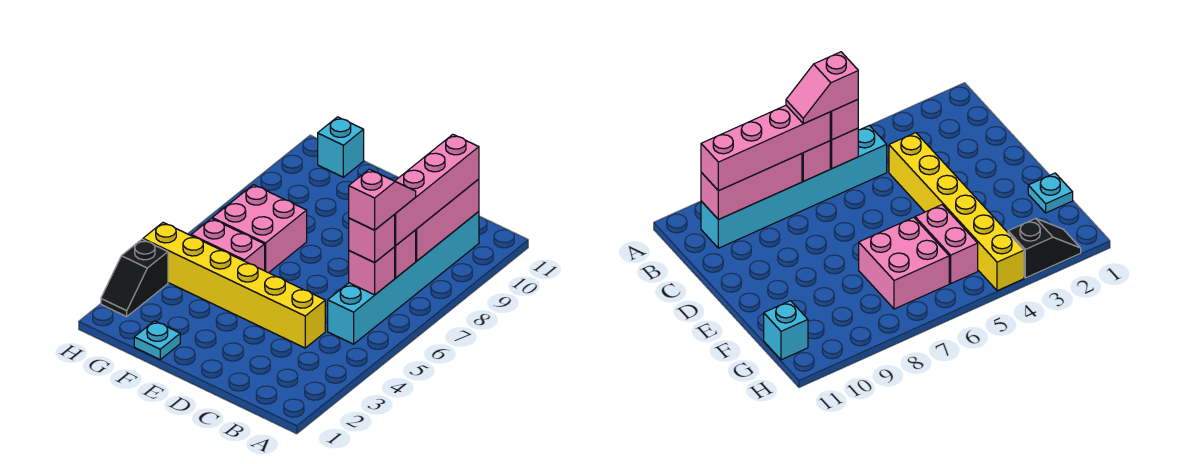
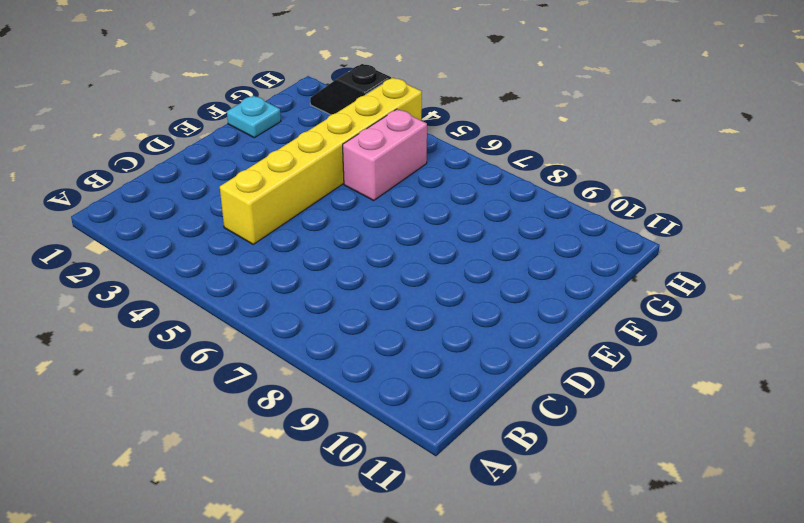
none -> cyan 1x6 brick [328,212,479,344]
none -> pink 2x2 brick [212,185,307,273]
none -> cyan 1x1 brick [318,117,364,177]

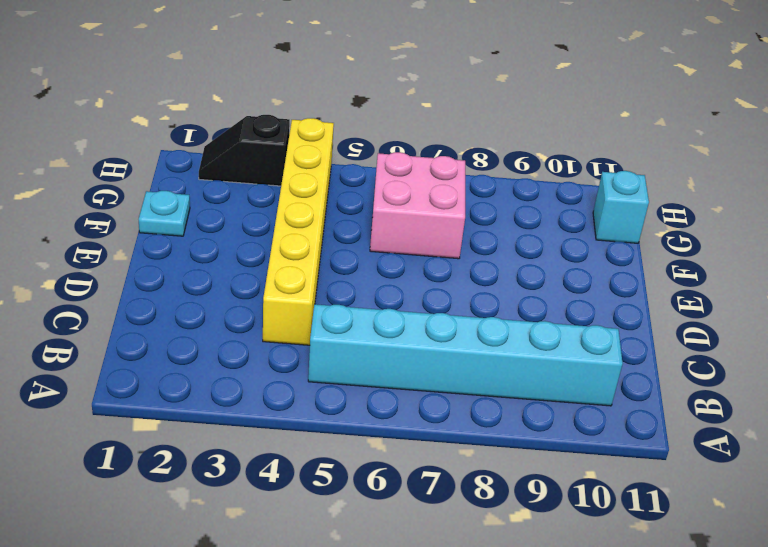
none -> pink 1x2 brick [191,219,265,271]
none -> pink 1x1 brick [349,247,395,295]
none -> pink 1x1 brick [395,230,416,278]

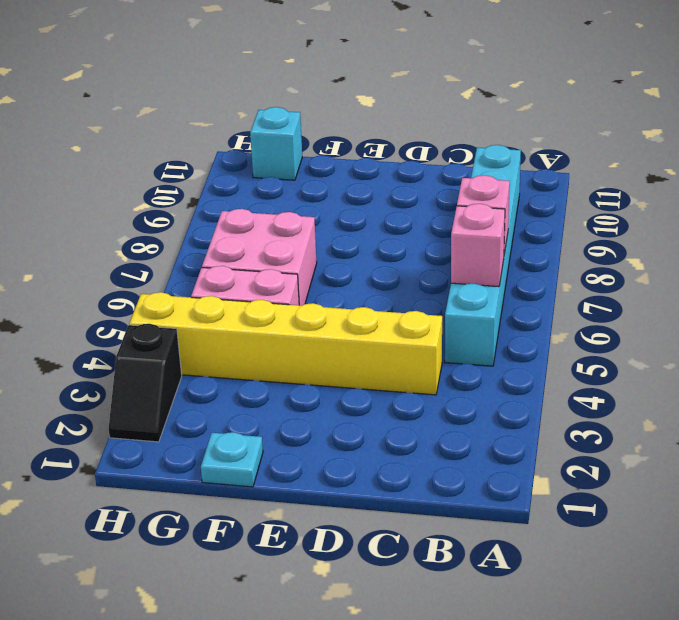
none -> pink 1x3 brick [416,179,479,261]
none -> pink 1x1 brick [349,215,395,263]
none -> pink 1x4 brick [394,135,479,246]

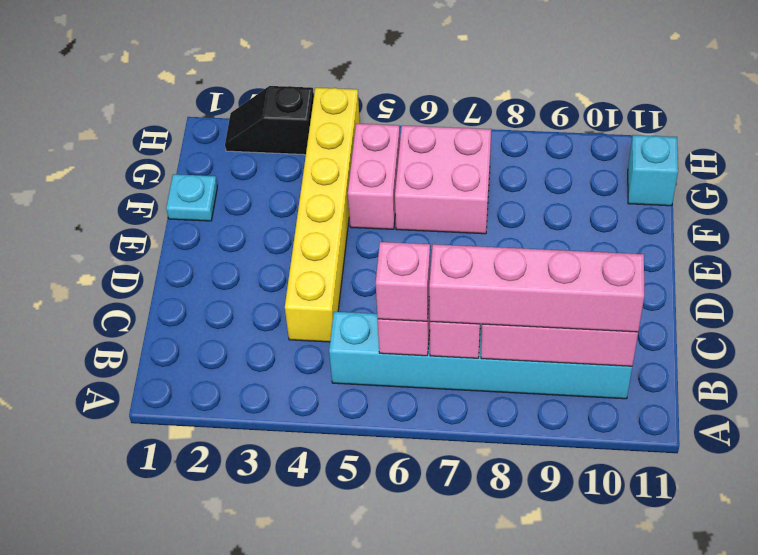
none -> pink 1x2 slope [349,169,416,230]

